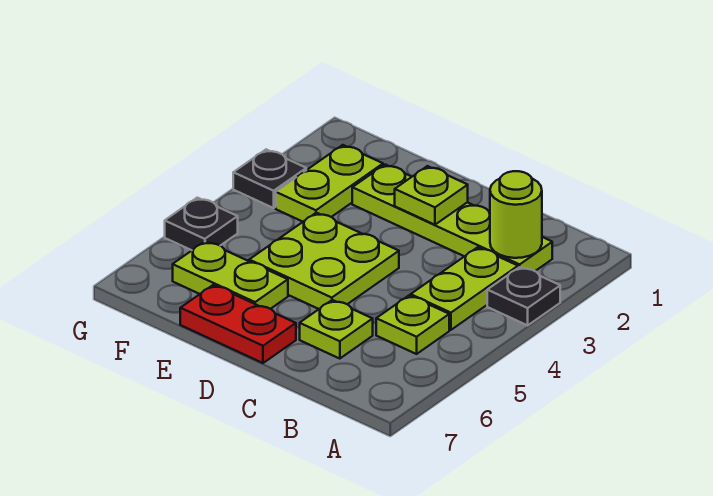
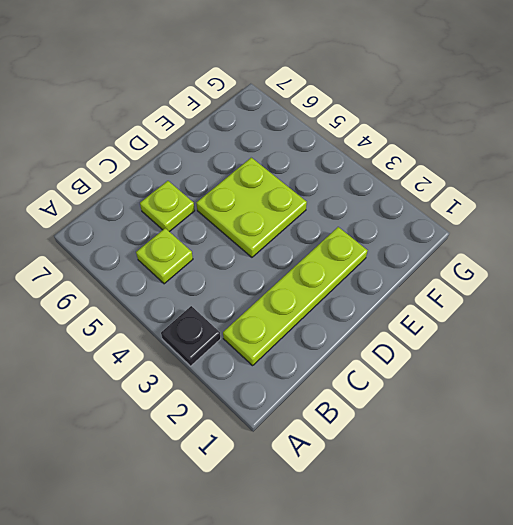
none -> lime 1x2 plate [411,247,518,330]
none -> red 1x2 plate [180,285,296,363]
none -> lime 1x2 plate [173,241,288,309]

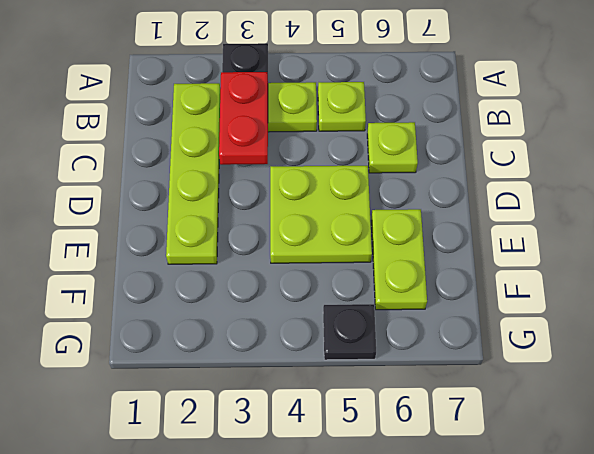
red 1x2 plate [219,72,268,165] -> red 1x2 plate moved to [180,285,296,363]
none -> lime 1x2 plate [276,145,383,222]
none -> black 1x1 plate [233,149,306,208]
none -> lime 1x1 round brick [490,171,542,258]

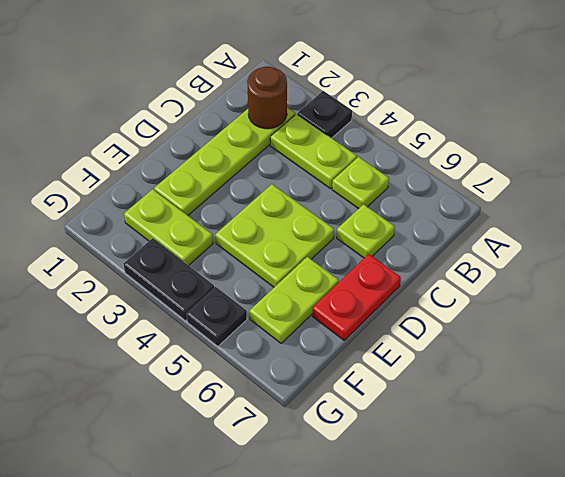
brown 1x1 round brick [247,66,287,129] -> lime 1x1 round brick [490,171,542,258]
black 1x2 plate [124,238,214,321] -> black 1x1 plate [233,149,306,208]
none -> lime 1x1 plate [395,166,468,225]

